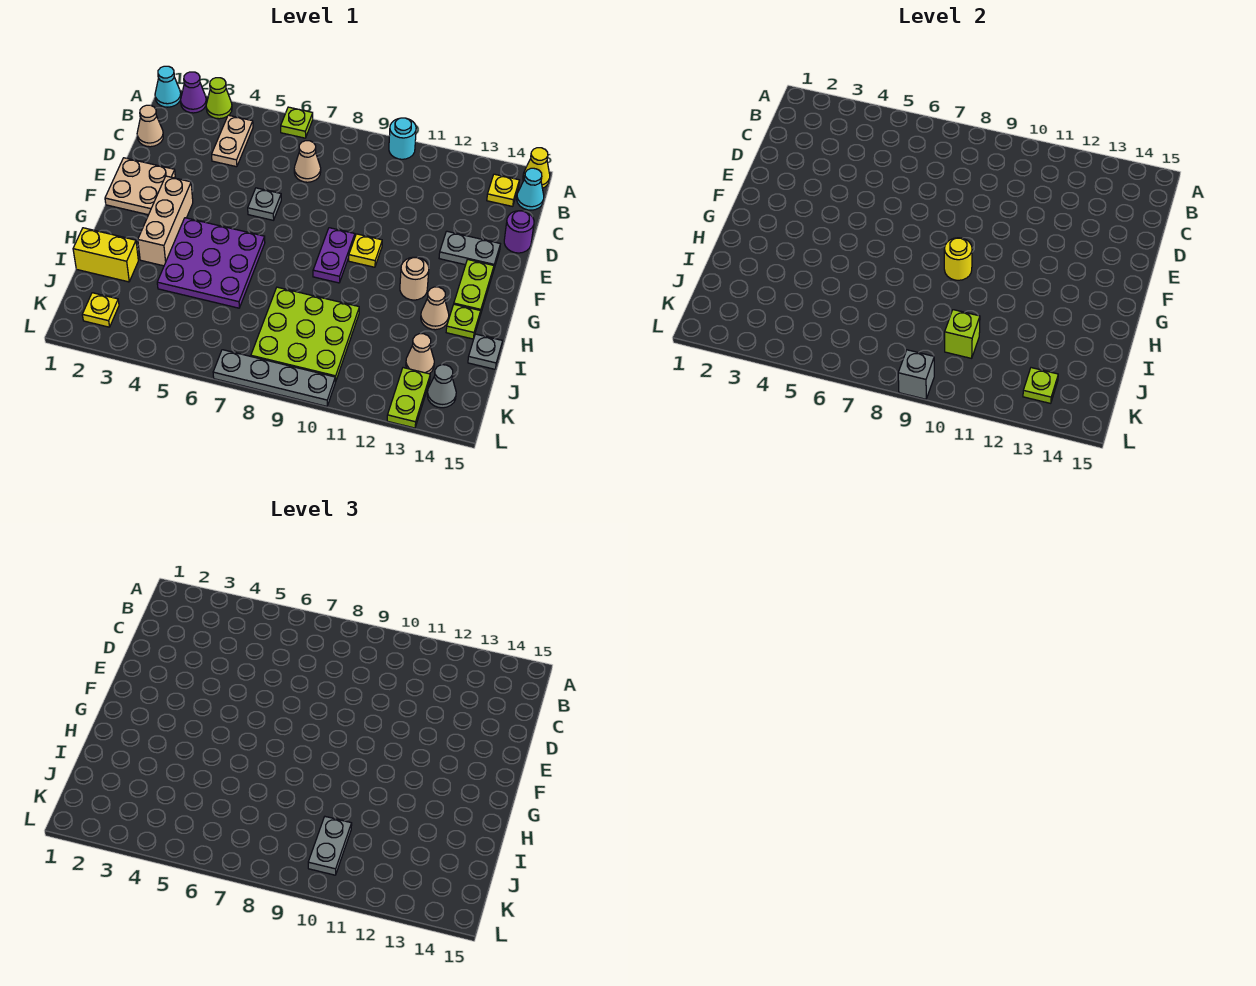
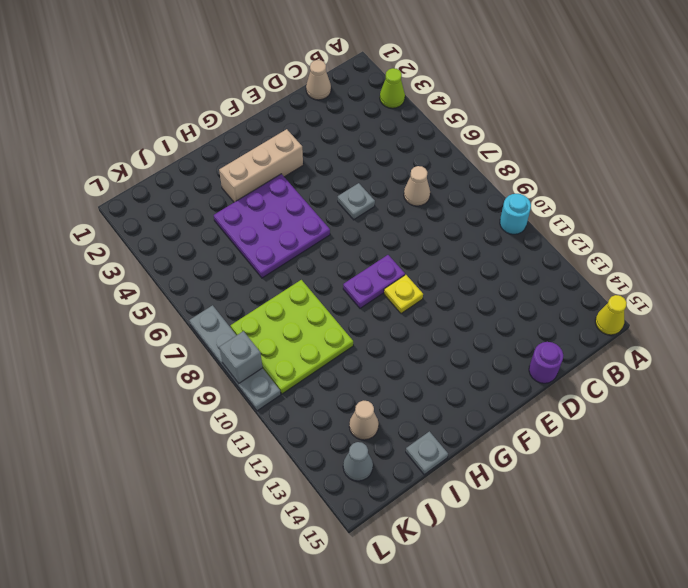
none -> cyan 1x1 cone [155,66,181,107]
none -> purple 1x1 cone [181,72,206,113]
none -> lime 1x1 plate [281,107,313,138]
none -> tan 1x2 plate [212,115,253,167]

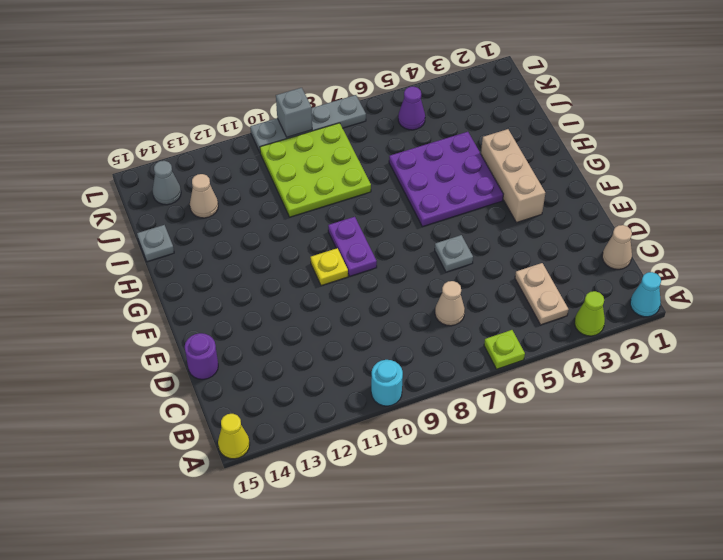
purple 1x1 cone [398,87,425,130] -> purple 1x1 cone moved to [181,72,206,113]
none -> yellow 1x1 plate [487,174,519,206]
none -> cyan 1x1 cone [517,168,544,210]
none -> tan 2x2 plate [105,158,175,215]
none -> grey 1x2 plate [439,231,500,268]

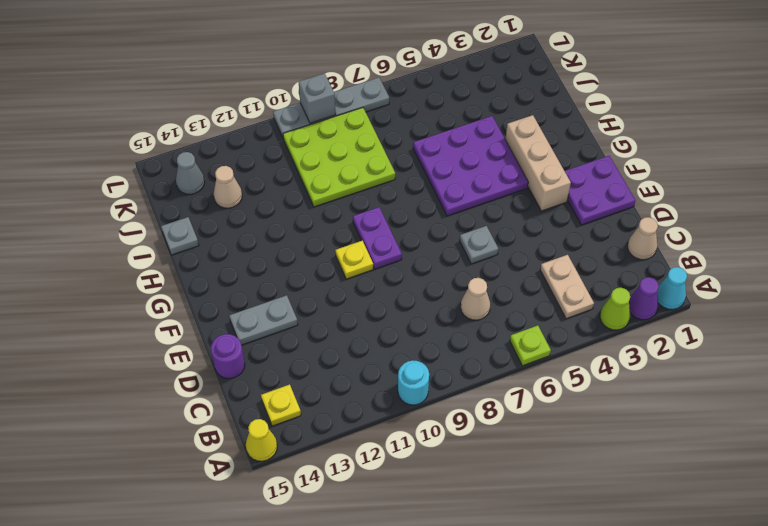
purple 2x2 plate [565,156,635,225] -> tan 2x2 plate [105,158,175,215]
none -> cyan 1x1 cone [517,168,544,210]
none -> lime 1x2 plate [454,260,494,315]
none -> tan 1x1 round brick [400,257,429,300]
none -> tan 1x1 cone [421,287,449,330]

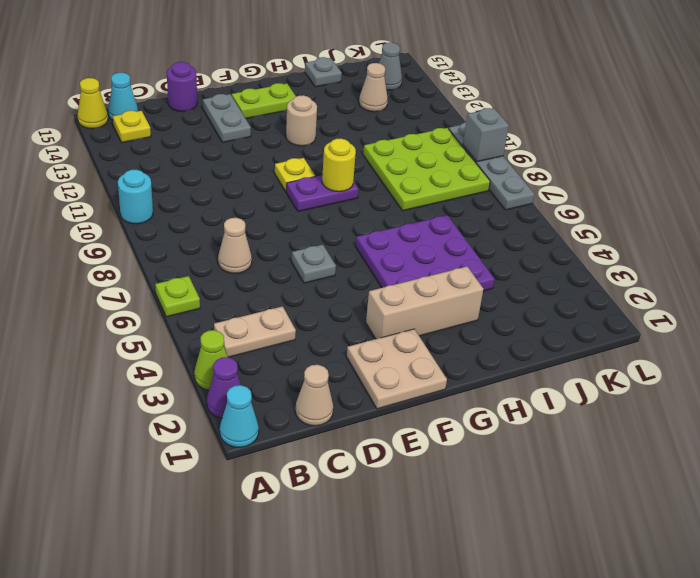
none -> tan 1x1 cone [421,287,449,330]
none -> lime 1x1 plate [446,304,481,339]
none -> yellow 1x2 brick [73,228,138,282]
none -> yellow 1x1 plate [82,293,119,327]

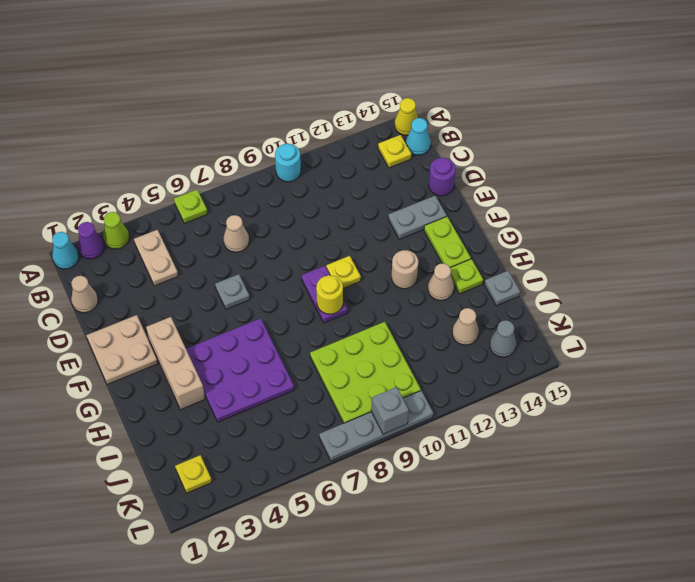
none -> yellow 1x2 brick [73,228,138,282]
none -> lime 1x2 plate [387,368,430,428]
none -> lime 1x1 brick [945,310,980,358]
none -> lime 1x1 plate [1023,368,1058,403]

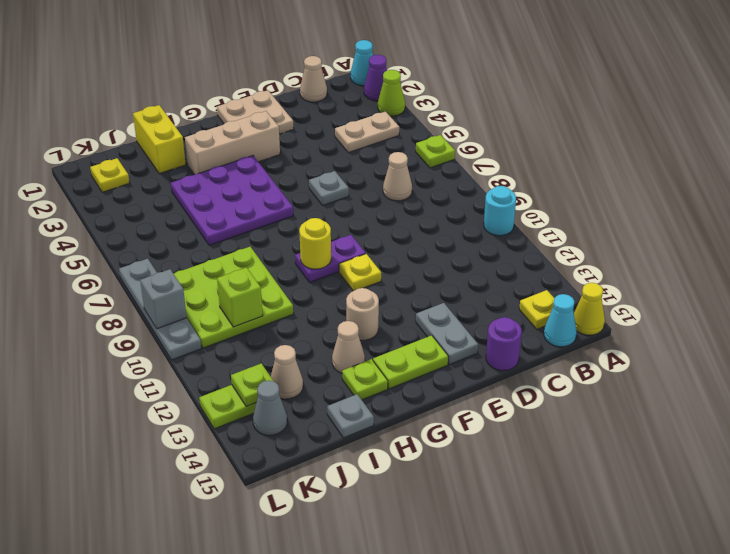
none -> grey 1x2 plate [308,817,352,875]

